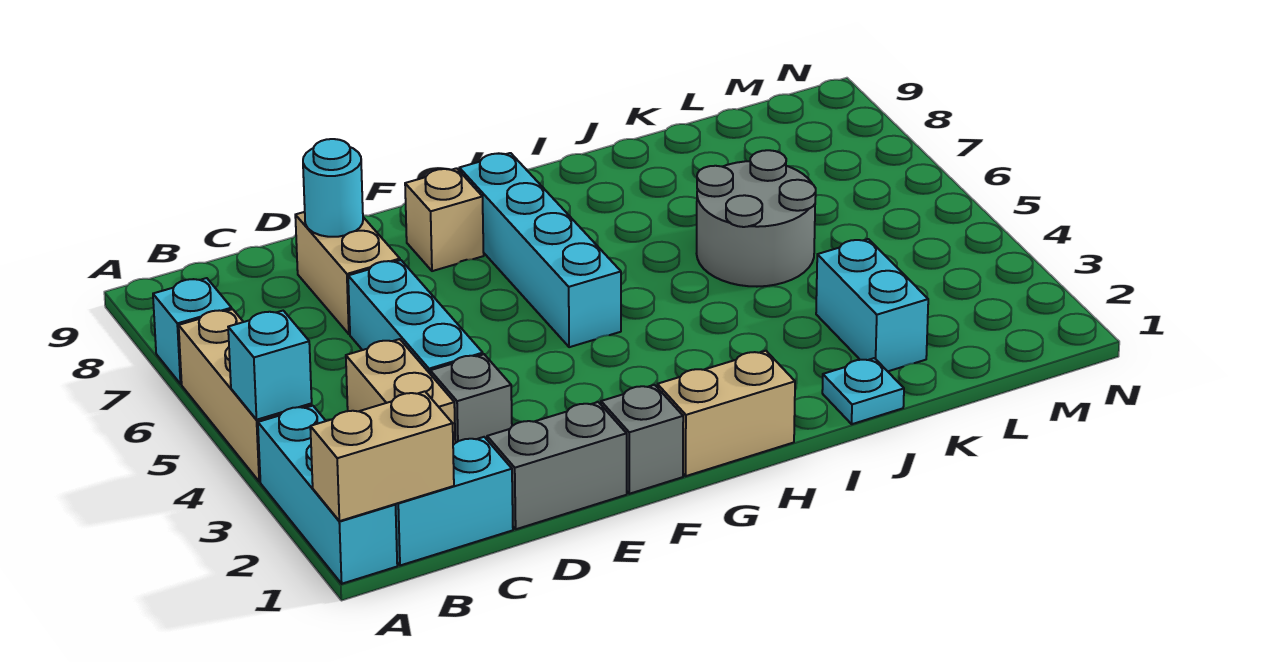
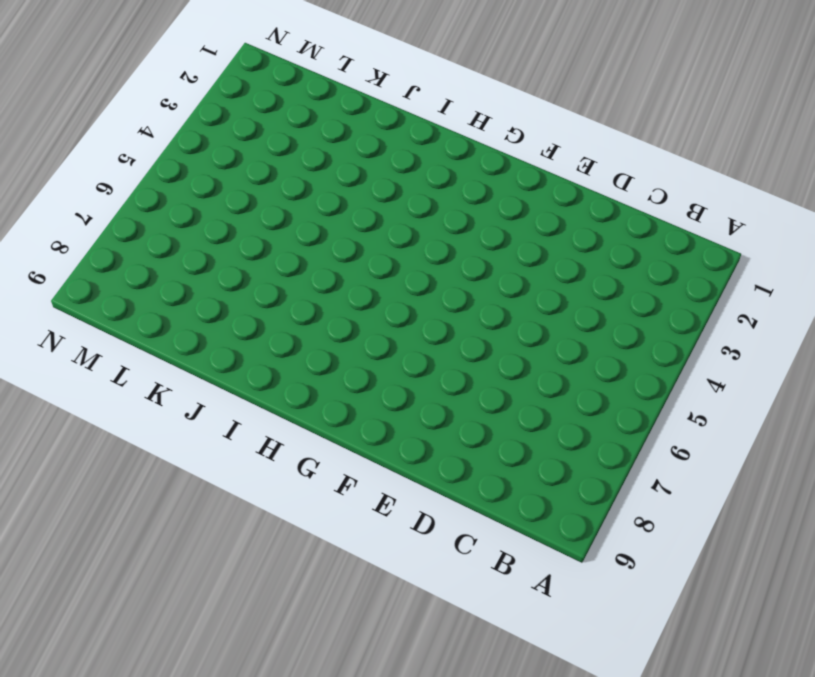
none -> cyan 1x3 brick [258,406,397,584]
none -> tan 1x3 brick [179,309,312,482]
none -> cyan 1x1 brick [153,278,232,384]

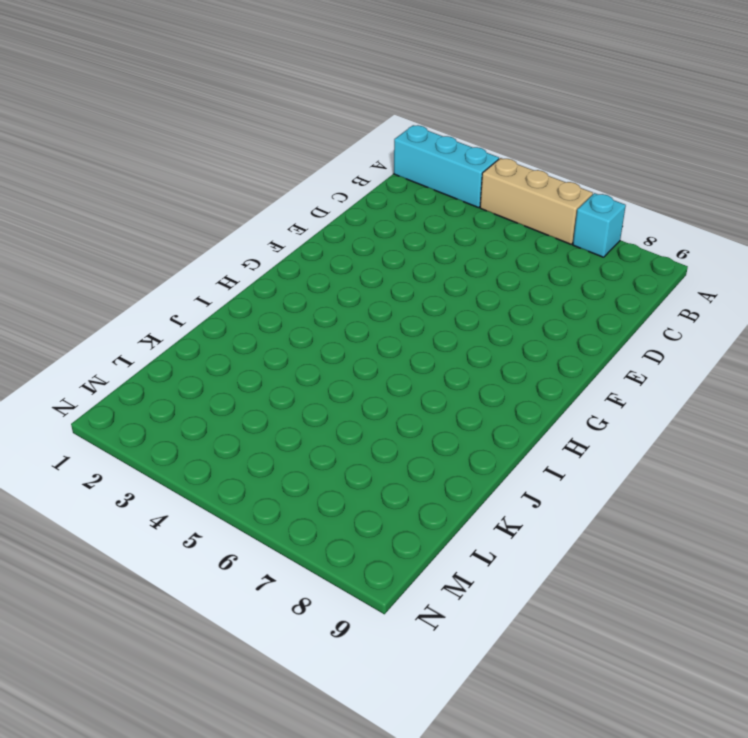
none -> cyan 1x2 brick [395,437,513,565]
none -> tan 1x2 brick [346,339,455,445]
none -> grey 1x2 brick [487,402,627,529]

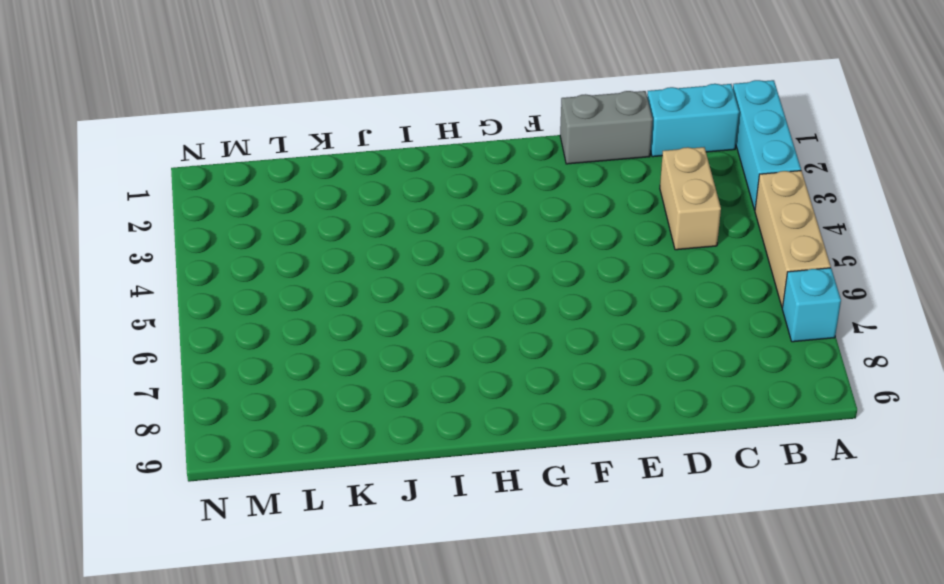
none -> grey 1x1 brick [430,354,512,443]
none -> cyan 1x3 brick [348,260,483,373]
none -> tan 1x2 brick [295,212,400,334]

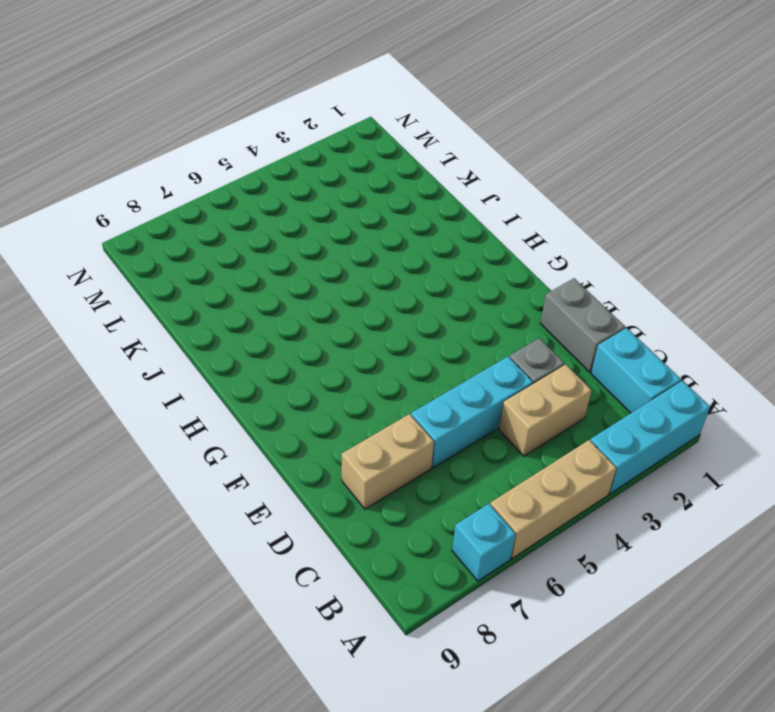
none -> grey 1x1 brick [601,385,683,494]
none -> tan 1x1 brick [405,168,484,271]
none -> tan 1x2 brick [657,351,795,476]

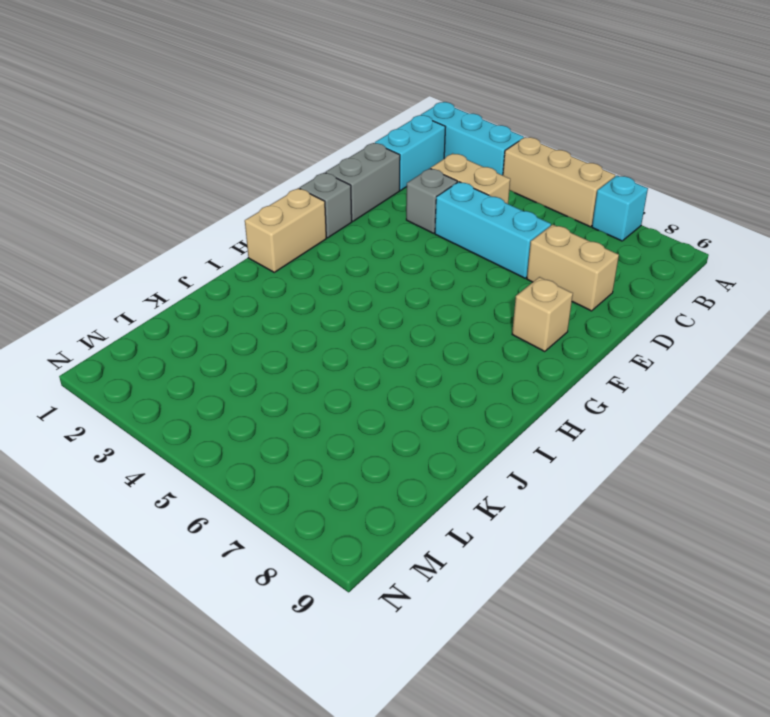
none -> cyan 1x4 brick [459,153,621,347]
none -> cyan 1x1 plate [822,358,904,424]
none -> grey 2x2 round brick [697,150,816,287]

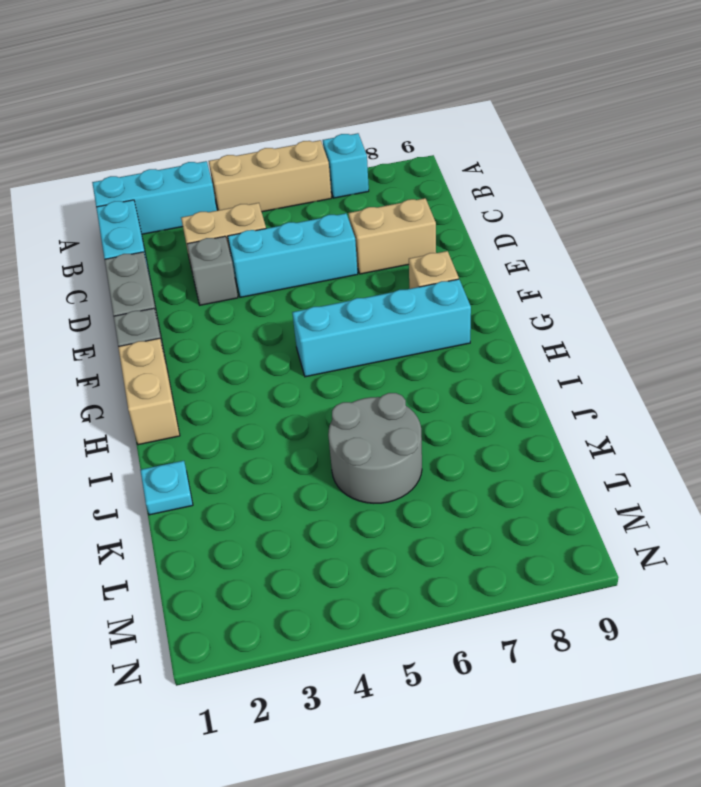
none -> cyan 1x2 brick [816,239,928,371]
none -> tan 1x2 brick [310,391,454,521]
none -> cyan 1x1 brick [228,311,312,420]

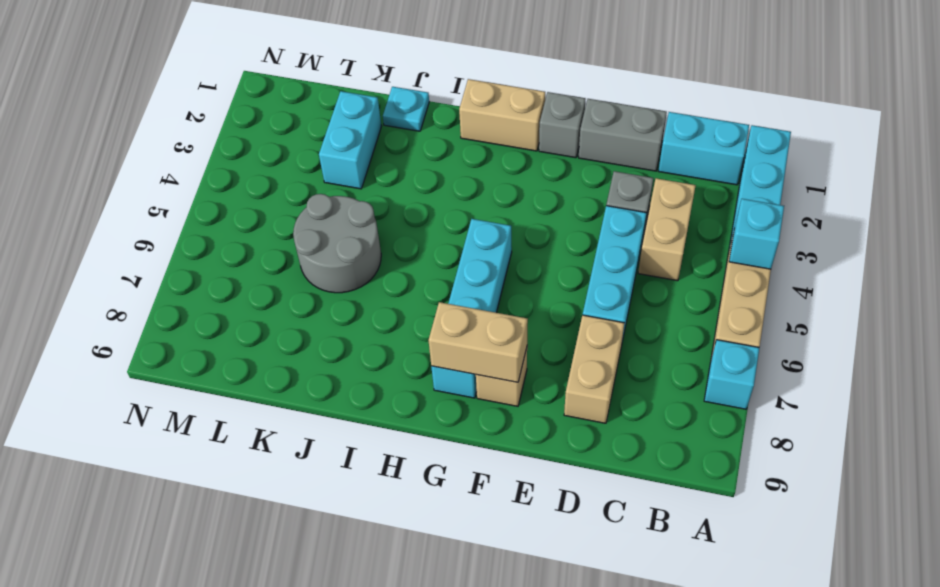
tan 1x2 brick [429,302,528,382] -> tan 1x2 brick moved to [310,391,454,521]
none -> cyan 1x1 round brick [303,139,363,237]

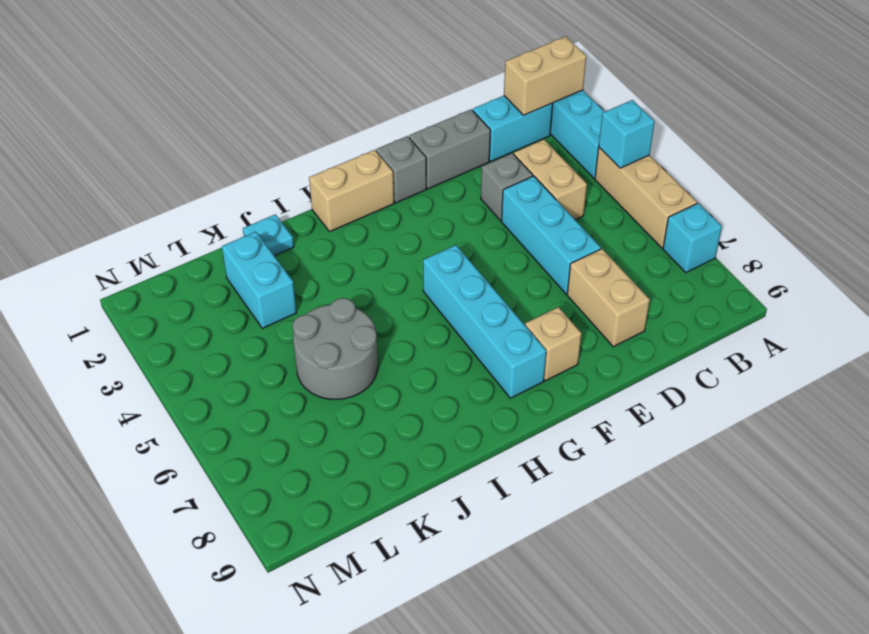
none -> cyan 1x1 round brick [303,139,363,237]

